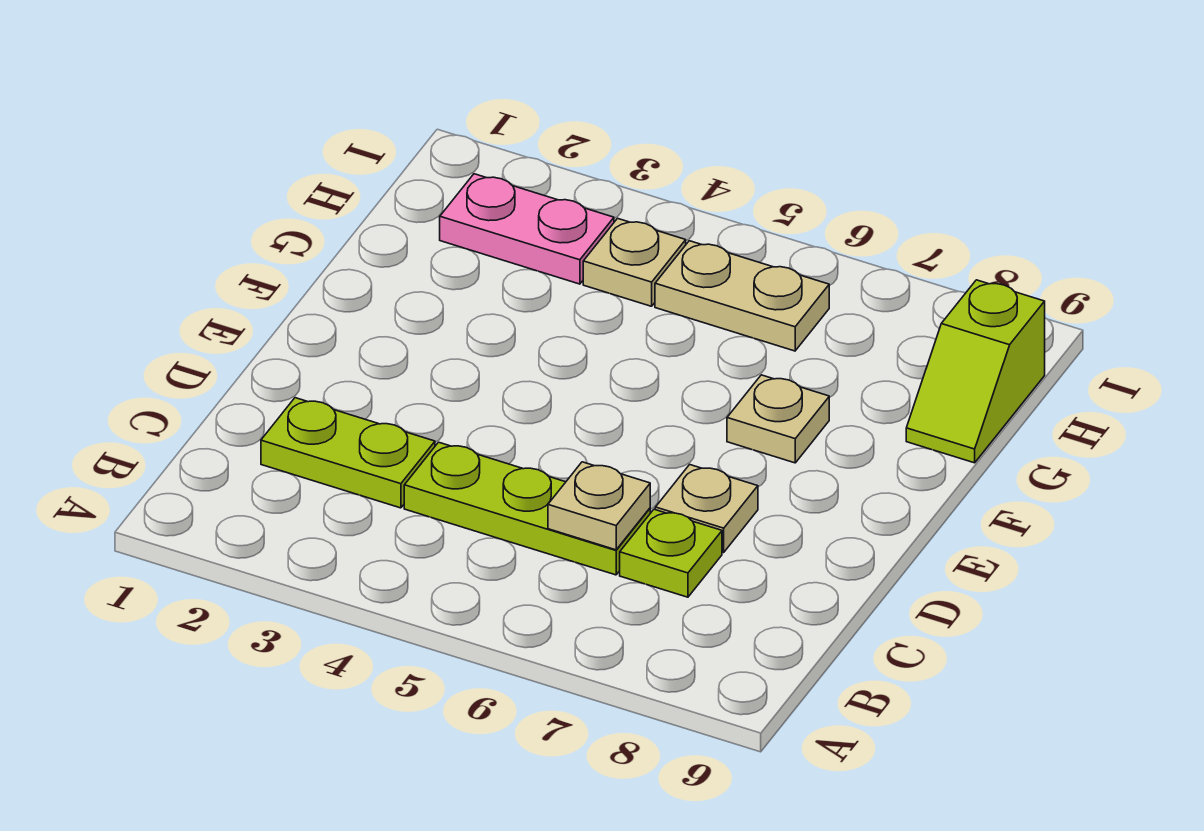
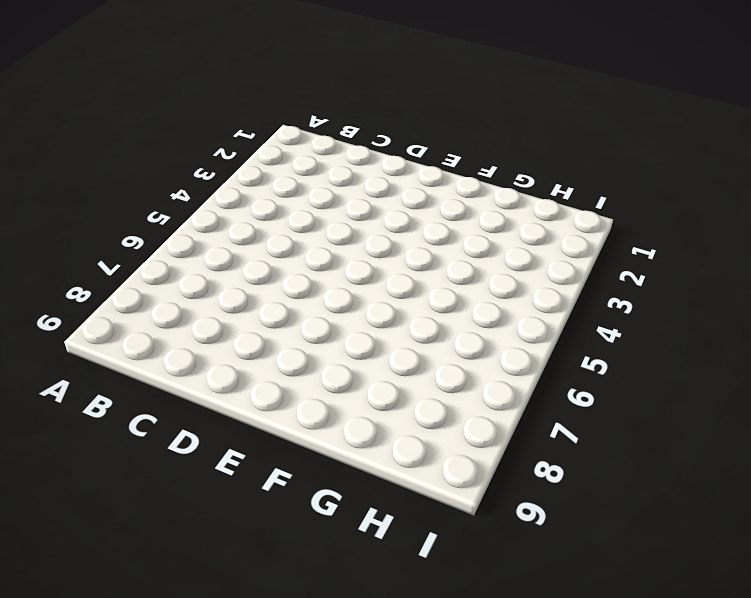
none -> lime 1x2 plate [261,398,435,508]
none -> lime 1x3 plate [404,442,650,575]

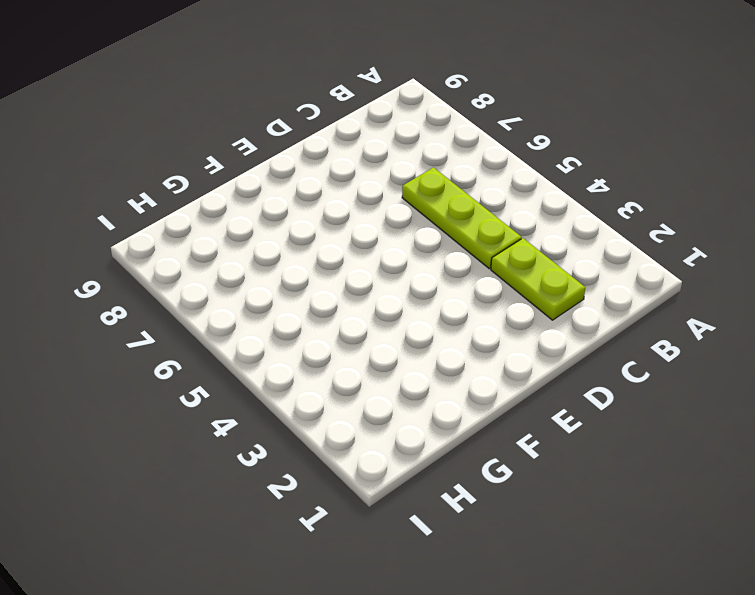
none -> lime 1x1 plate [620,509,722,597]
none -> tan 1x1 plate [655,465,758,552]

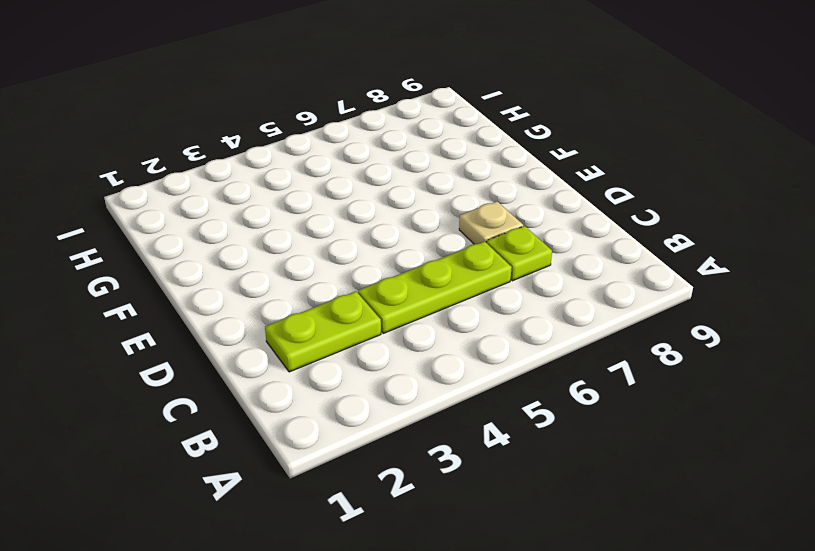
none -> tan 1x1 plate [727,375,829,463]
none -> lime 1x2 slope [906,280,1045,463]

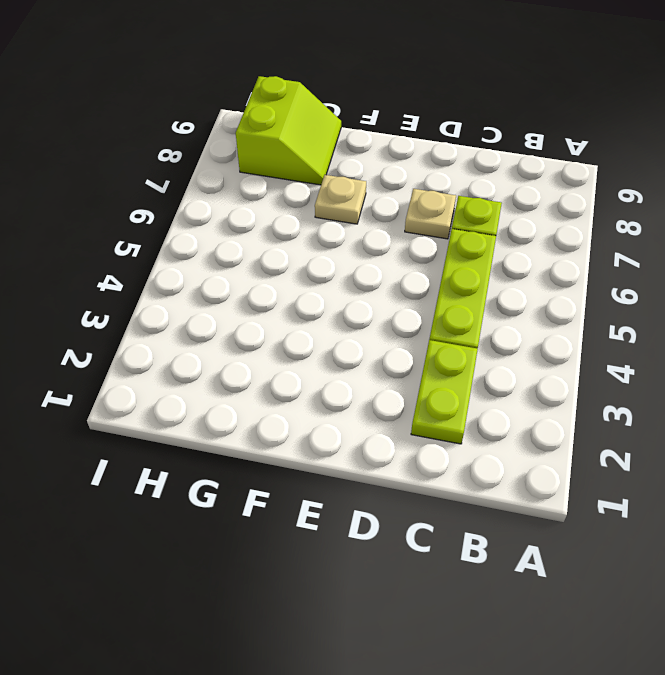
lime 2x2 slope [236,76,341,185] -> lime 1x2 slope [906,280,1045,463]
none -> pink 1x2 plate [440,174,614,284]
none -> tan 1x1 plate [583,218,686,306]

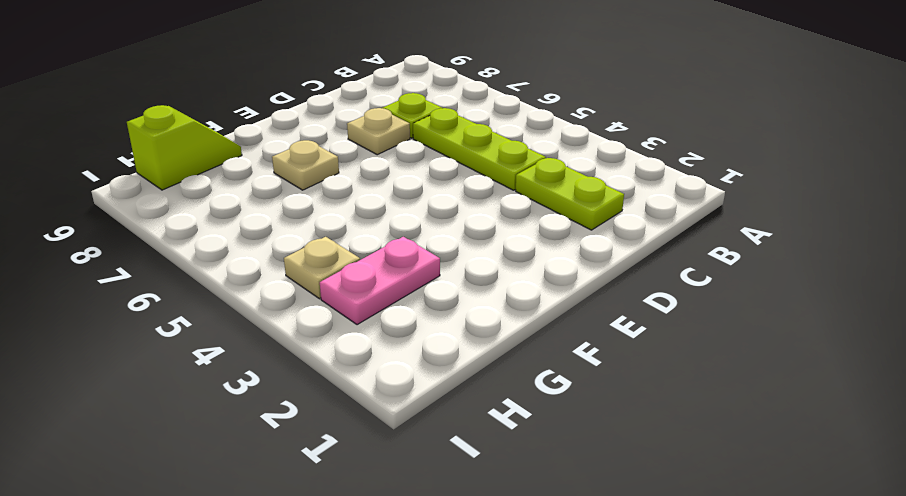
pink 1x2 plate [320,237,440,325] -> pink 1x2 plate turned to [440,174,614,284]
none -> tan 1x2 plate [655,241,829,351]
none -> tan 1x1 plate [548,462,650,550]

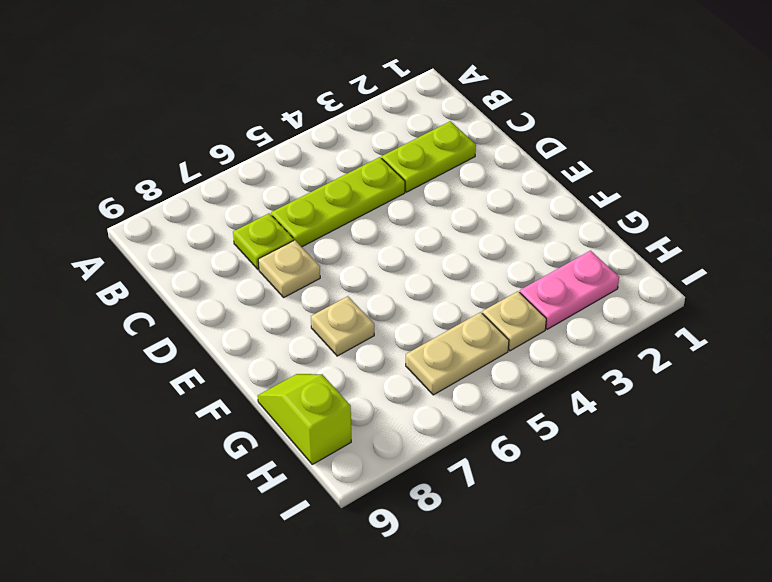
none -> tan 1x1 plate [548,462,650,550]

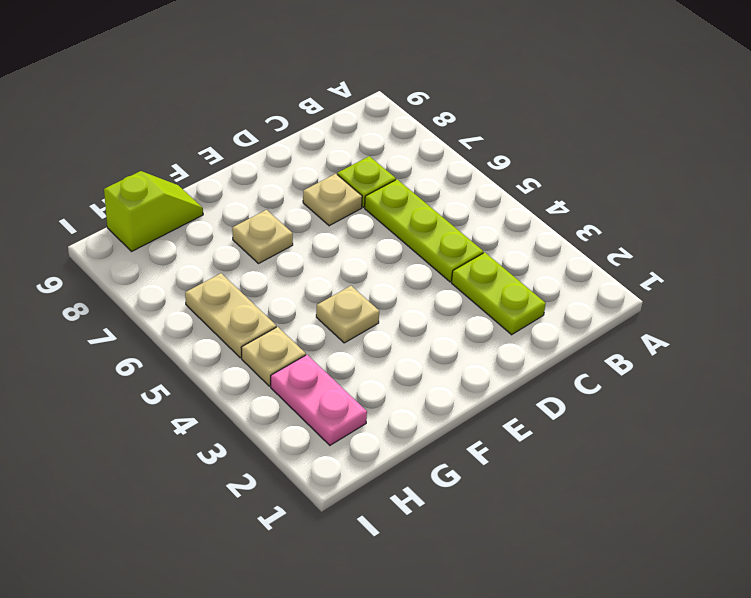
tan 1x1 plate [316,286,379,343] -> tan 1x1 plate moved to [548,462,650,550]

